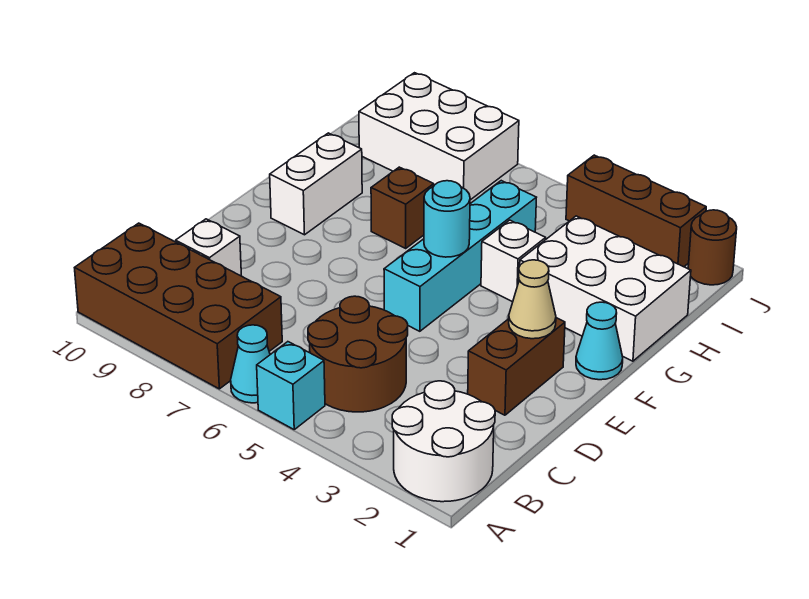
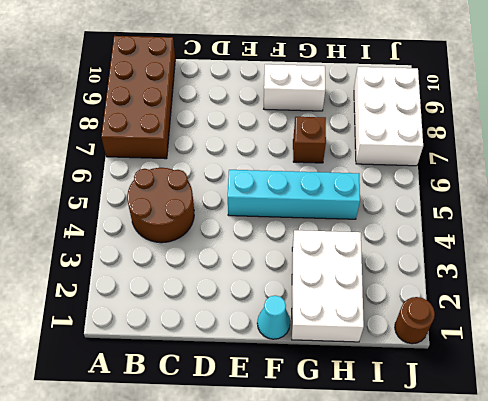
none -> white 2x2 round brick [392,381,495,502]
none -> cyan 1x1 brick [257,342,325,429]
none -> cyan 1x1 cone [231,325,270,403]

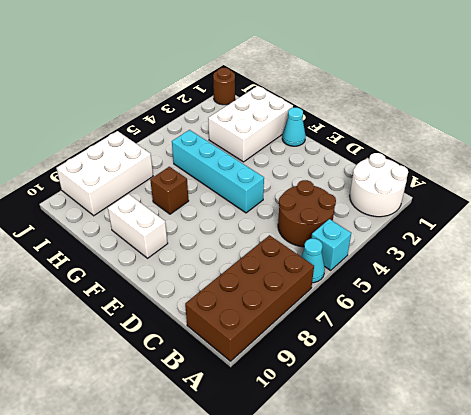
none -> white 1x1 brick [176,219,241,276]
none -> brown 1x2 brick [468,318,565,415]
none -> white 1x1 brick [481,220,546,302]

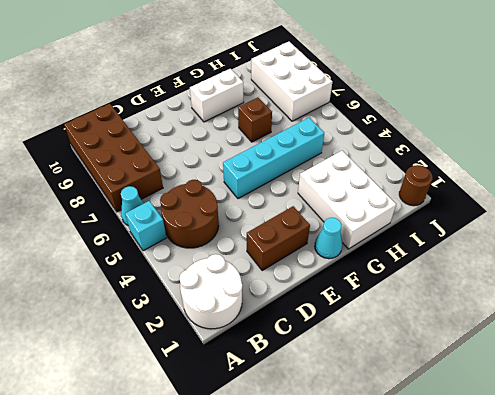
none -> white 1x1 brick [176,219,241,276]
none -> white 1x1 brick [481,220,546,302]
none -> brown 1x3 brick [566,155,706,267]

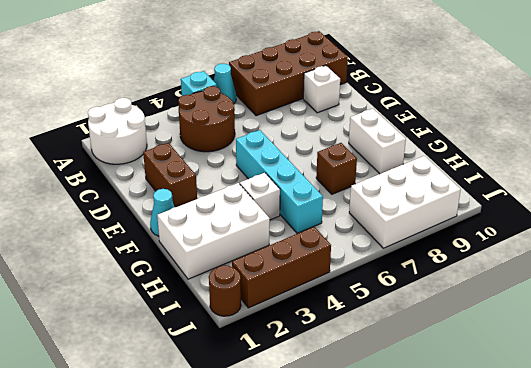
none -> tan 1x1 cone [509,260,556,339]
none -> cyan 1x1 round brick [424,181,470,257]

